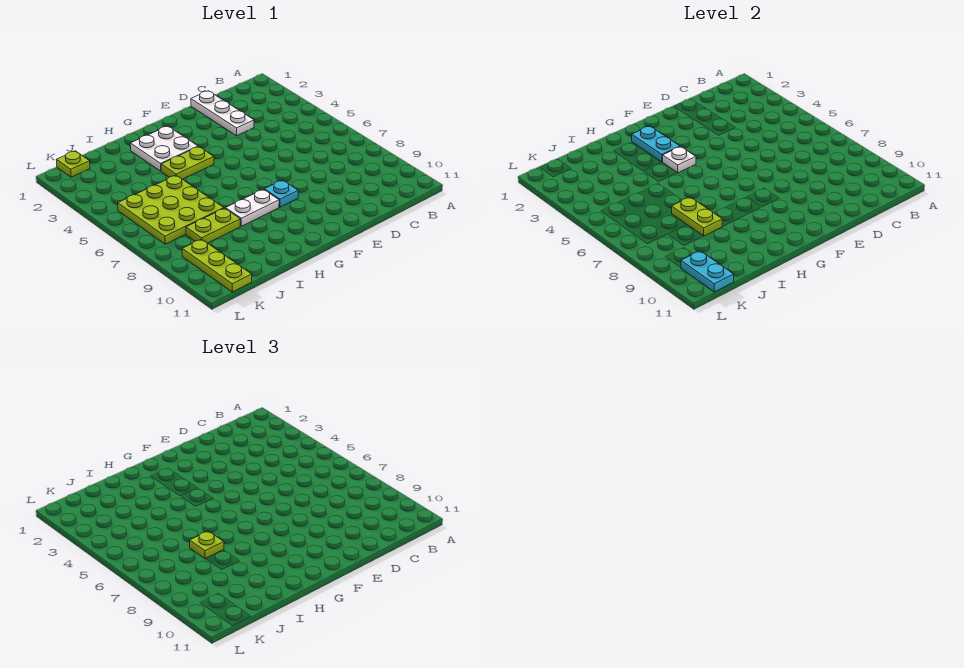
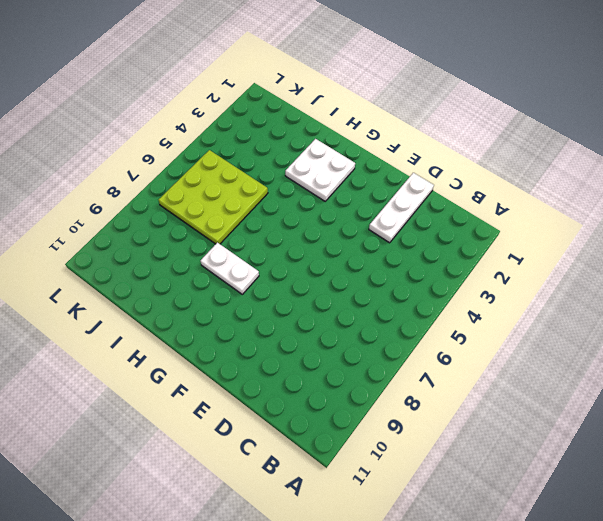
none -> cyan 1x1 plate [264,180,298,207]
none -> lime 1x2 plate [161,147,214,179]
none -> lime 1x2 plate [186,208,240,243]

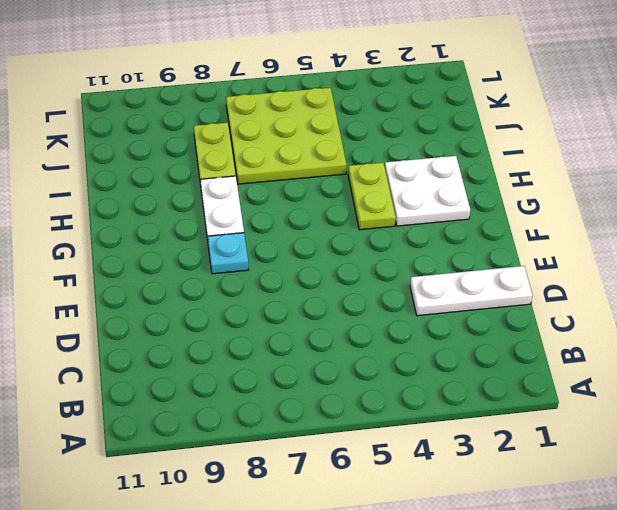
none -> lime 1x1 plate [57,151,90,177]
none -> lime 1x3 plate [182,239,252,292]
none -> cyan 1x2 plate [632,126,680,162]

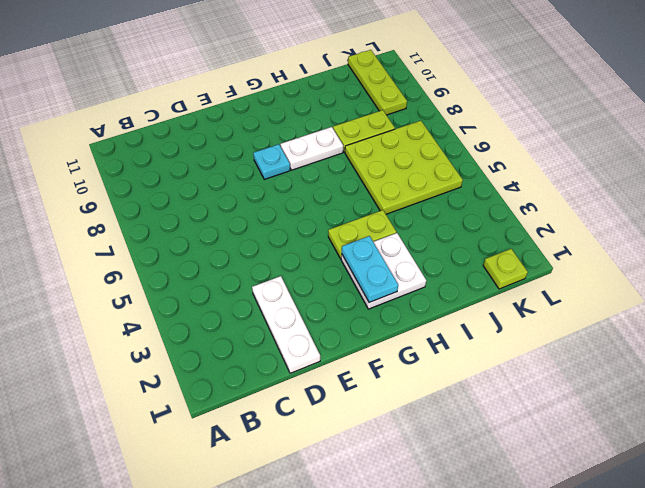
none -> white 1x1 plate [663,147,696,173]
none -> lime 1x2 plate [672,197,722,236]
none -> cyan 1x2 plate [681,251,734,292]

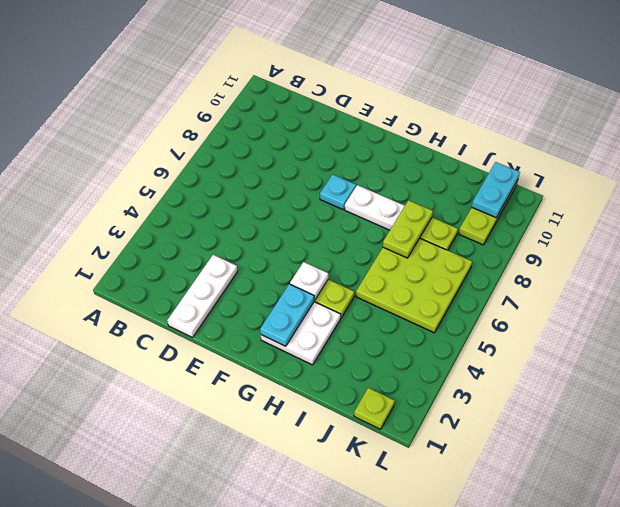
none -> lime 1x1 plate [190,531,224,559]

